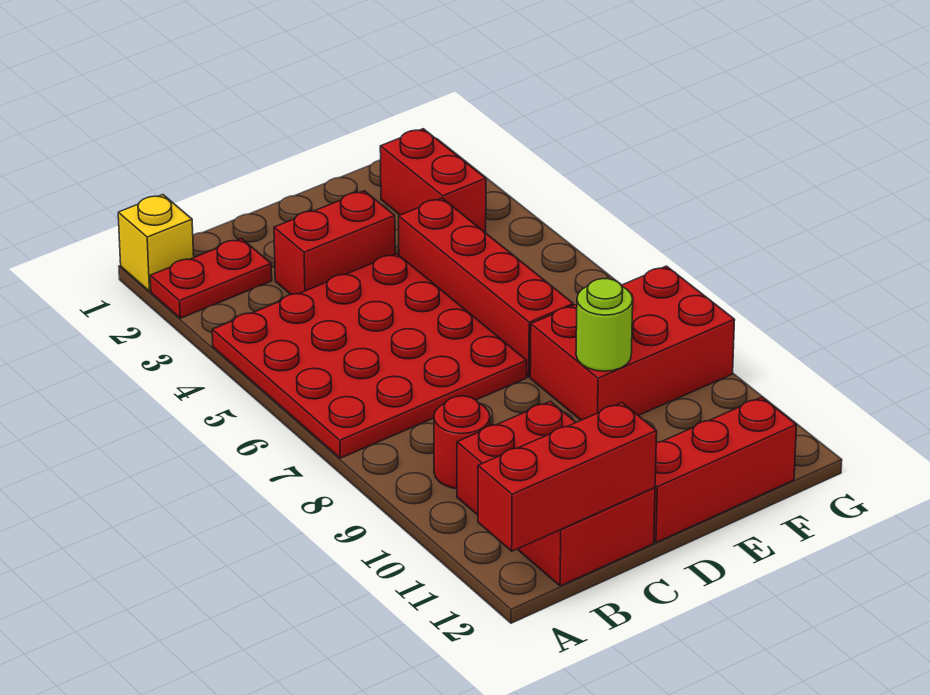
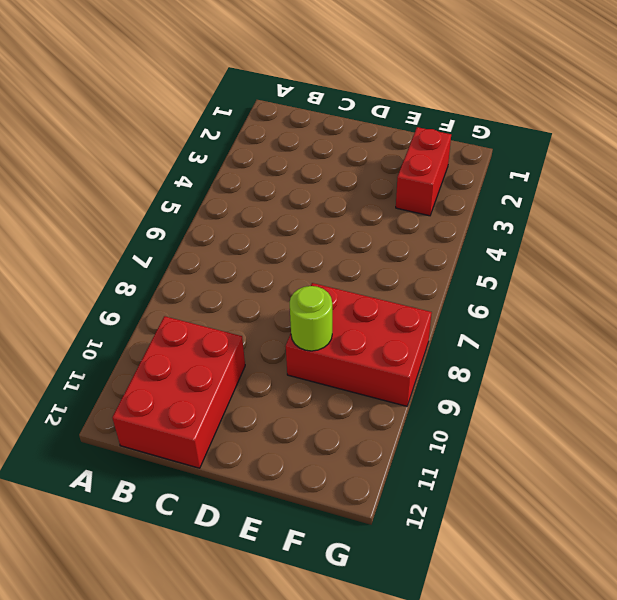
none -> yellow 1x1 brick [118,195,194,291]
none -> red 1x2 plate [150,239,272,318]
none -> red 4x4 plate [212,253,527,458]

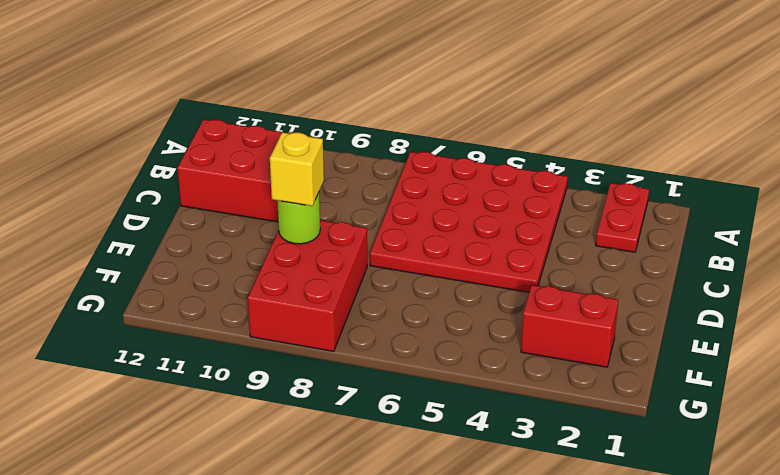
yellow 1x1 brick [270,133,324,206] -> yellow 1x1 brick moved to [118,195,194,291]
none -> red 1x1 round brick [434,396,490,489]
none -> red 1x2 brick [274,191,395,294]
none -> red 1x3 brick [654,397,796,542]

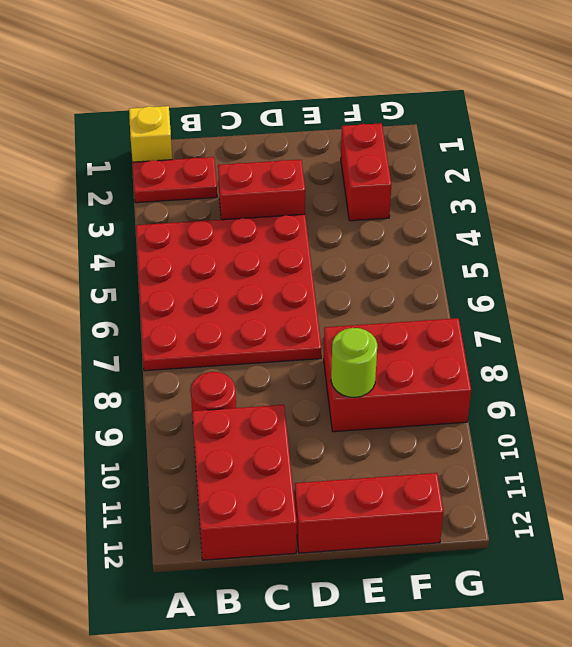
none -> red 1x4 brick [399,198,573,377]
none -> red 1x3 brick [478,403,657,551]

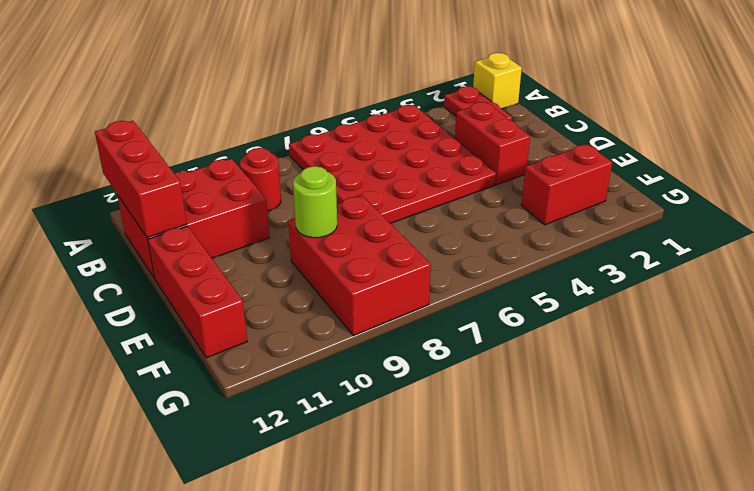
none -> red 1x4 brick [399,198,573,377]

